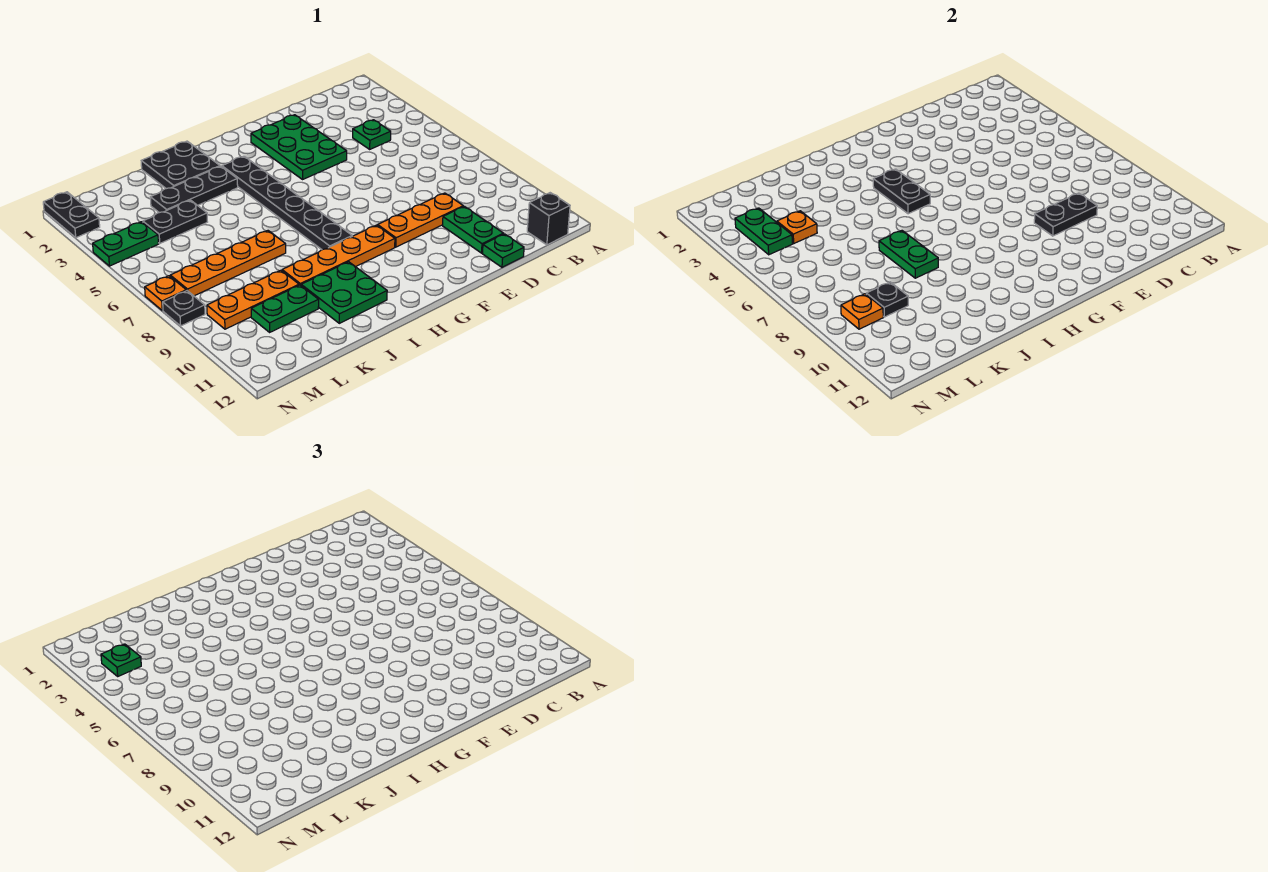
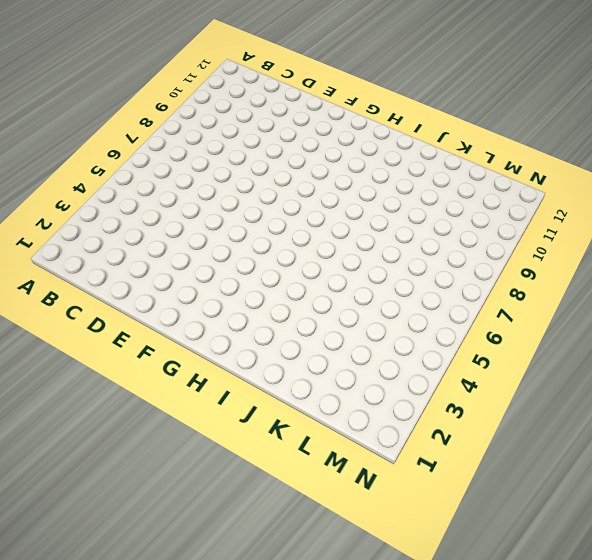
none -> black 1x1 brick [527,193,570,245]
none -> green 1x1 plate [353,120,391,149]
none -> orange 1x3 plate [378,193,463,247]

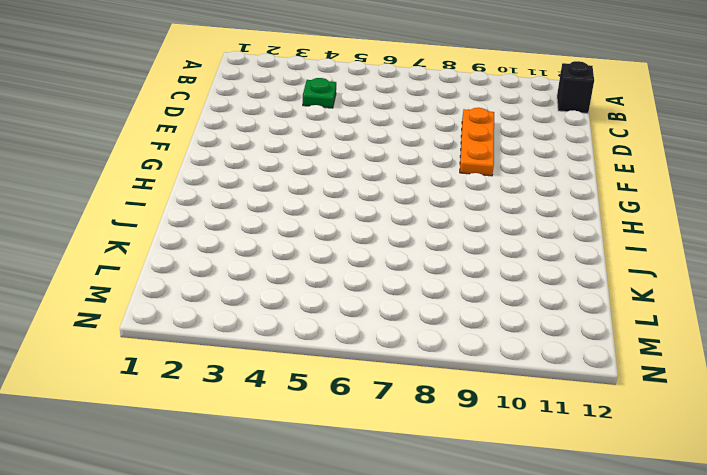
none -> green 1x2 plate [443,206,503,253]
none -> green 1x1 plate [482,234,524,267]
none -> green 2x3 plate [251,115,347,179]

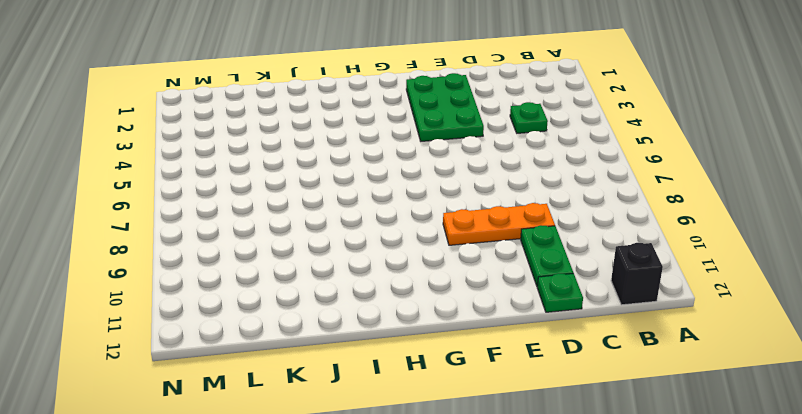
none -> orange 1x4 plate [282,225,395,285]
none -> black 1x6 plate [222,156,352,250]
none -> black 2x2 plate [141,141,220,189]

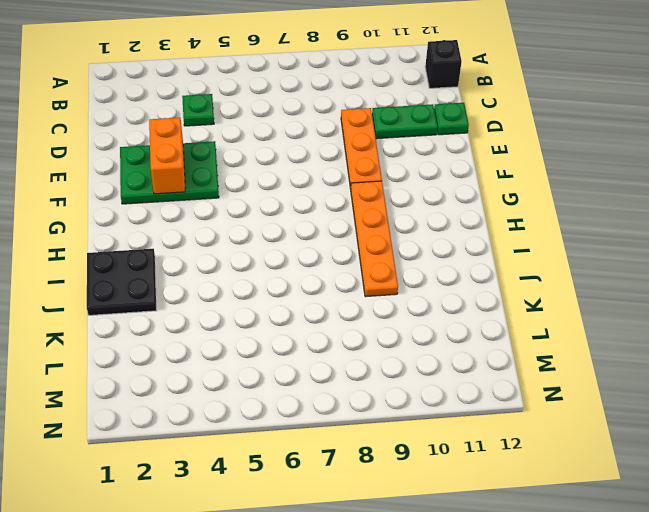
orange 1x2 brick [149,118,185,194] -> none
none -> black 1x6 plate [222,156,352,250]
none -> black 1x3 plate [150,166,238,213]
none -> green 2x2 plate [301,262,387,323]

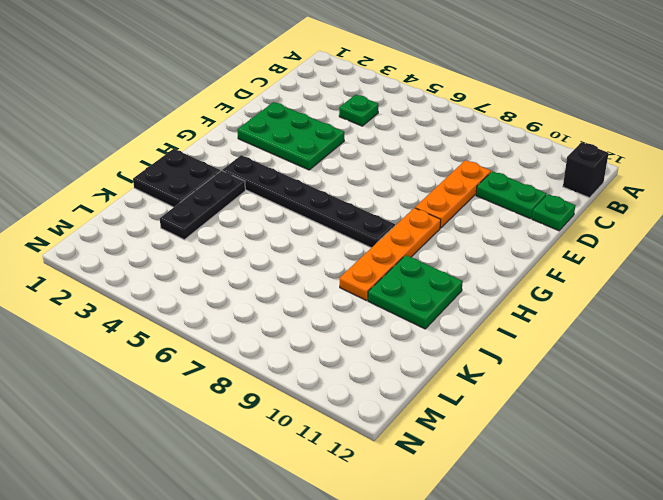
none -> orange 1x4 plate [170,231,286,296]
none -> black 1x2 plate [143,200,207,243]
none -> orange 1x3 plate [207,270,299,329]

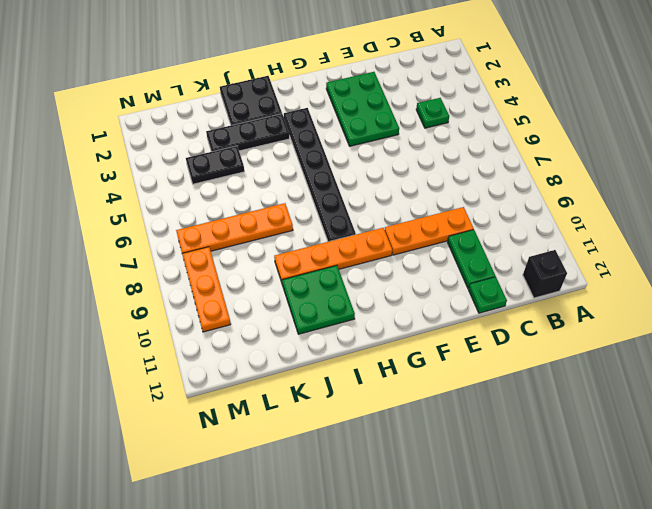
orange 1x3 plate [182,247,231,332] -> orange 1x3 plate turned to [207,270,299,329]
none -> green 1x2 plate [251,285,319,332]
none -> green 1x2 plate [93,222,159,266]
none -> black 1x2 plate [43,192,100,238]

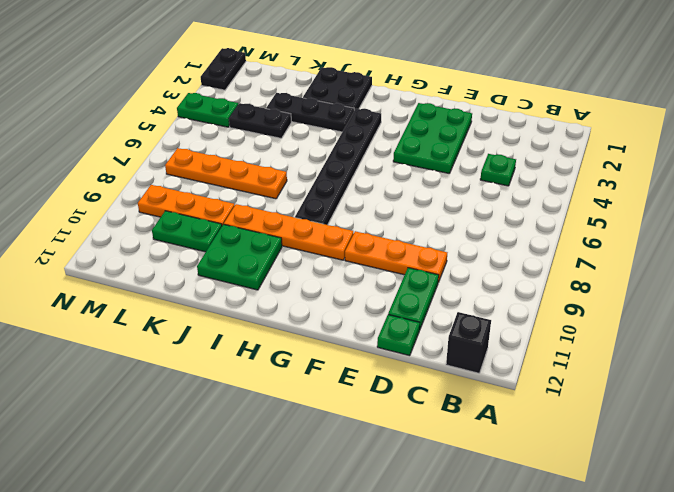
none -> orange 1x1 plate [145,276,186,311]
none -> black 1x1 plate [163,291,205,326]
none -> black 1x2 plate [1034,193,1097,236]

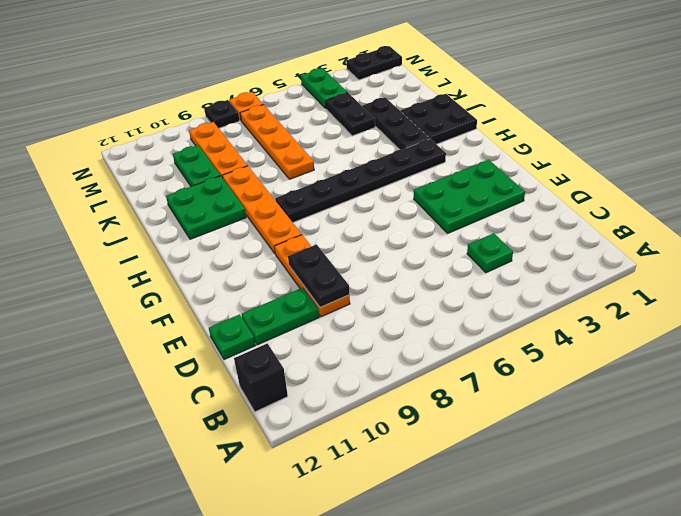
none -> black 1x2 plate [873,169,930,214]
none -> green 1x2 plate [879,231,938,278]
none -> orange 1x1 plate [777,211,817,243]

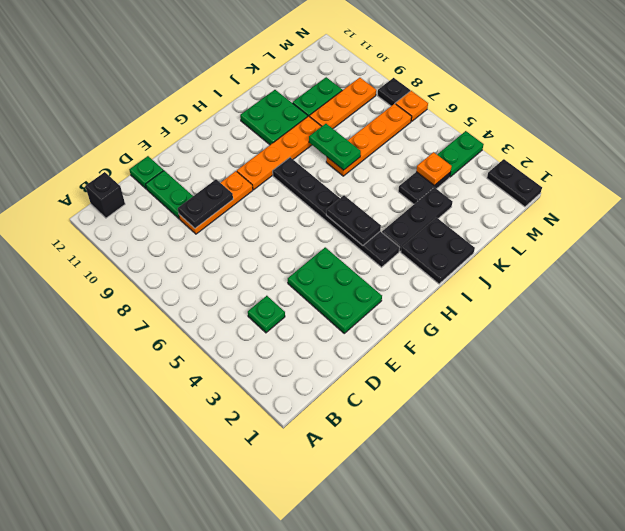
none -> black 1x1 plate [866,282,908,317]
none -> green 1x2 plate [735,208,793,255]
none -> orange 1x1 plate [841,294,883,329]

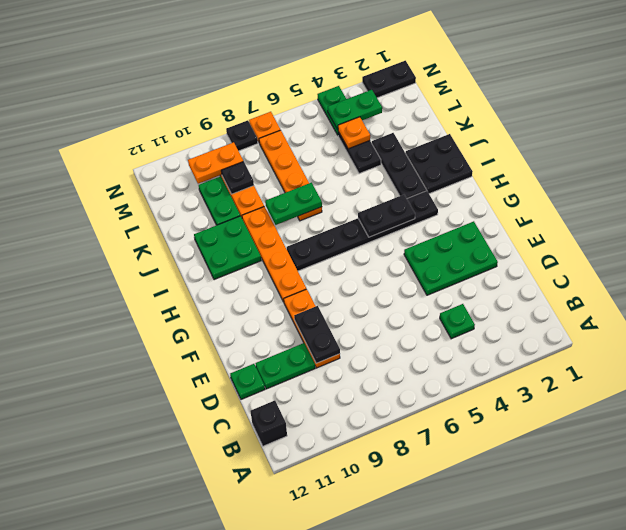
orange 1x2 plate [188,142,243,184] -> orange 1x1 plate [841,294,883,329]
none -> green 1x1 plate [101,644,141,676]

